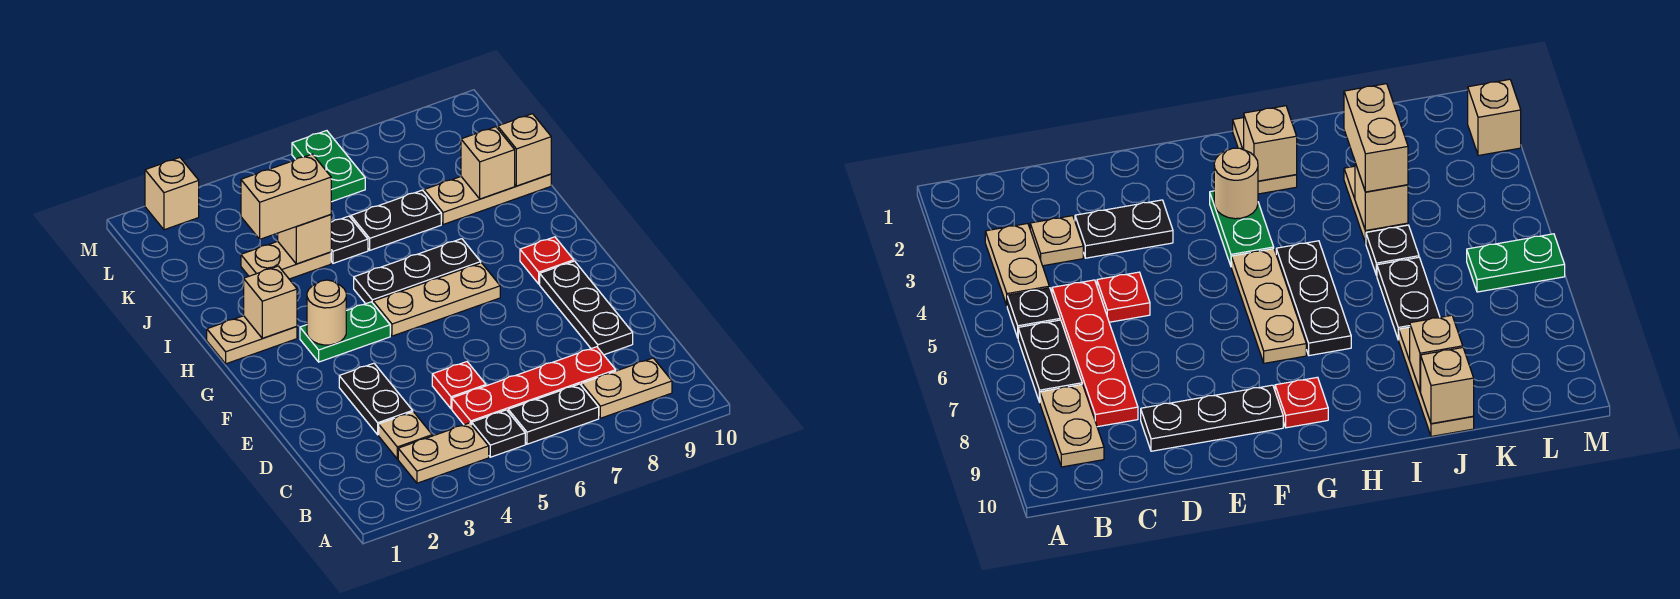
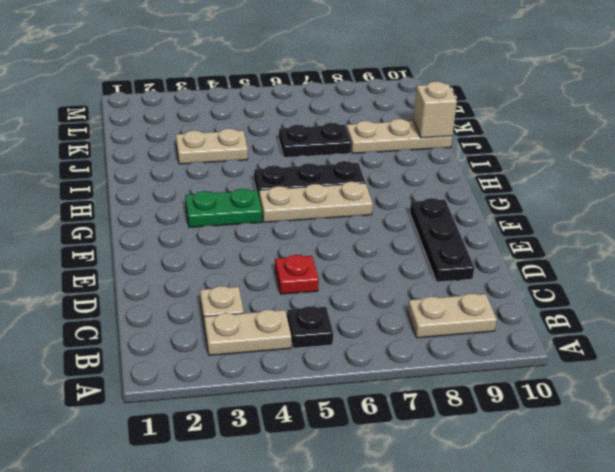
none -> black 1x2 plate [508,384,599,444]
none -> red 1x4 plate [452,347,616,425]
none -> black 1x2 plate [339,363,413,435]

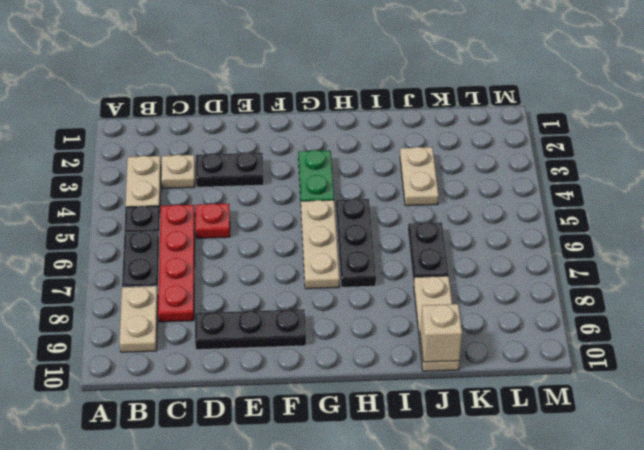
none -> red 1x1 plate [520,237,574,284]
none -> tan 1x2 plate [207,316,297,364]
none -> black 1x1 plate [331,216,368,263]

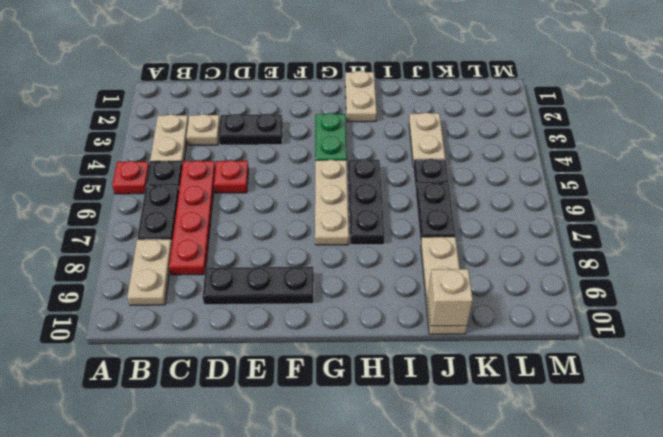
red 1x1 plate [112,161,149,194] -> red 1x1 plate moved to [520,237,574,284]
none -> green 1x2 plate [292,131,365,202]
none -> tan 1x1 brick [145,158,199,230]
none -> tan 1x1 round brick [307,280,346,345]

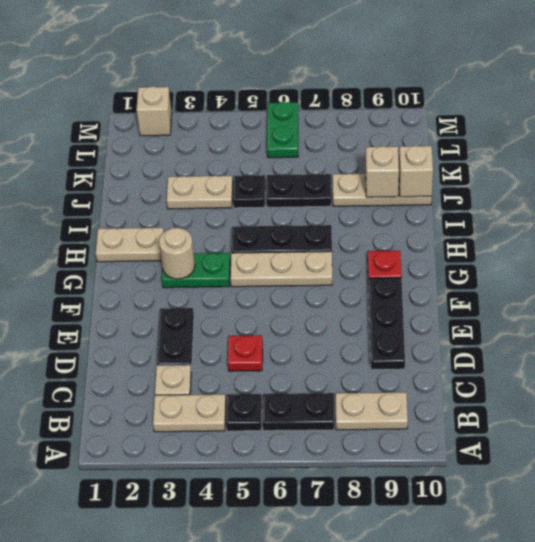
none -> red 1x4 plate [452,347,616,425]
none -> tan 1x1 brick [244,266,297,338]
none -> tan 1x1 brick [278,214,331,264]

